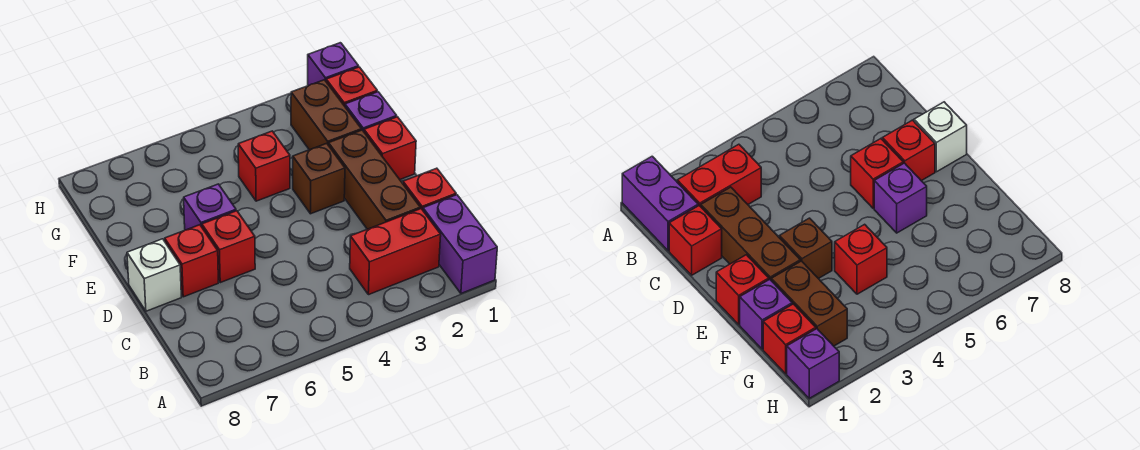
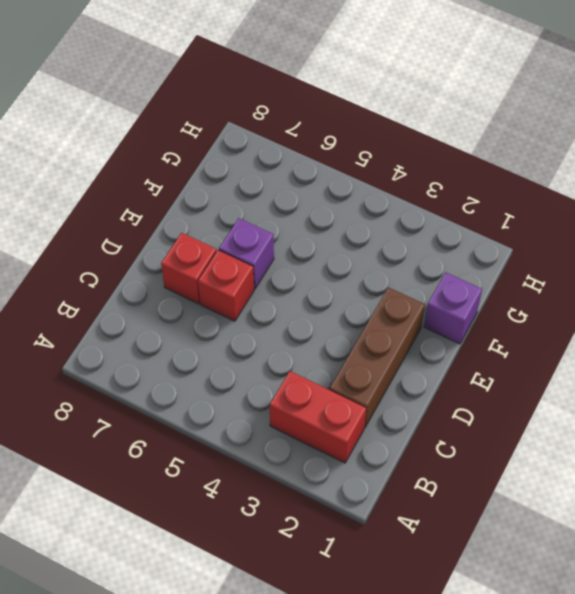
none -> purple 1x2 brick [423,195,497,293]
none -> red 1x1 brick [403,168,456,210]
none -> white 1x1 brick [127,239,181,311]

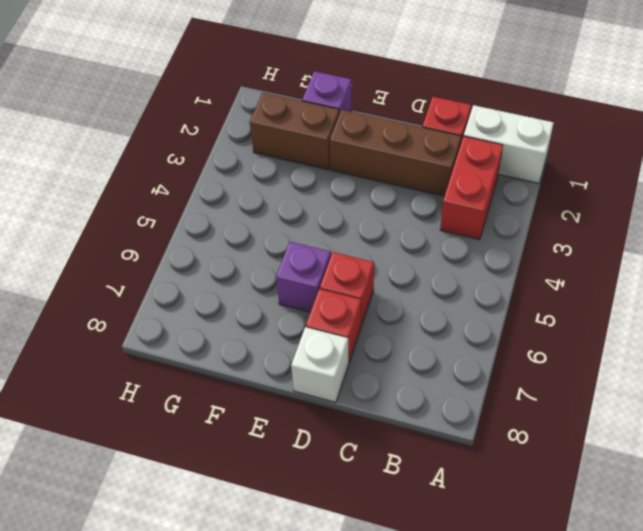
white 1x2 brick [464,105,554,183] -> purple 1x2 brick [423,195,497,293]
none -> red 1x1 brick [364,117,416,179]
none -> brown 1x1 brick [293,143,345,214]
none -> red 1x1 brick [238,131,290,201]

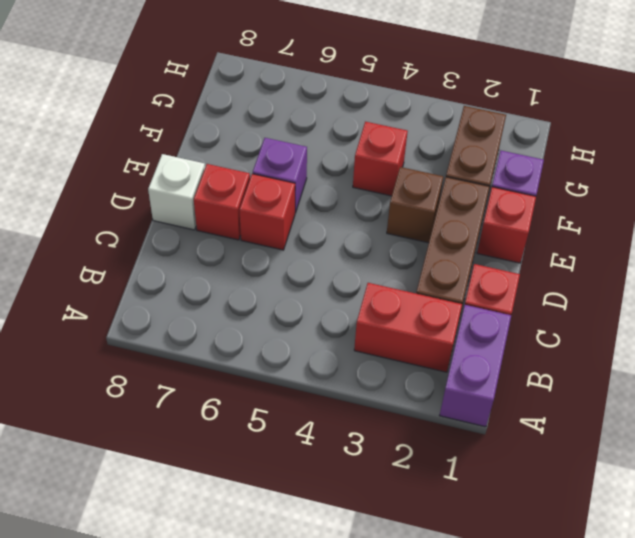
none -> red 1x1 brick [326,67,377,106]
none -> purple 1x1 brick [308,43,359,86]

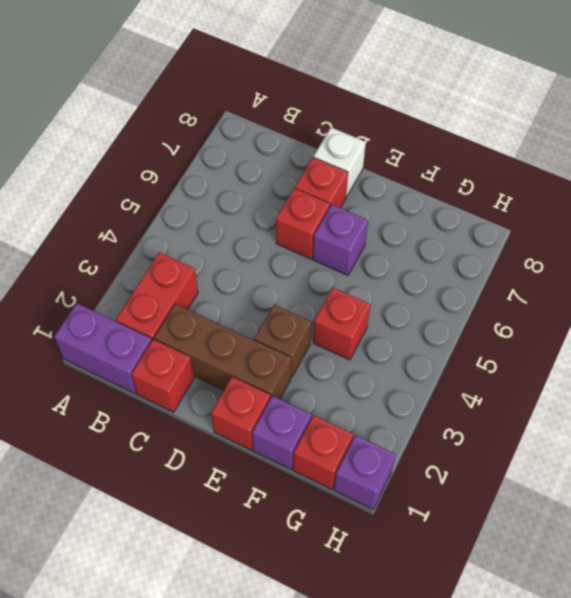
none -> brown 1x2 brick [291,80,361,150]

